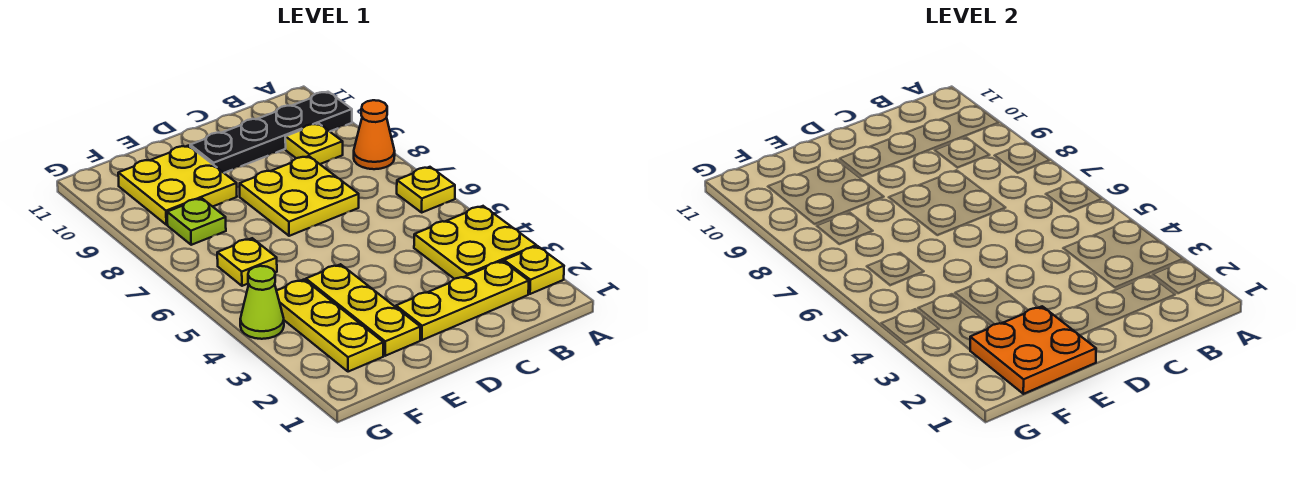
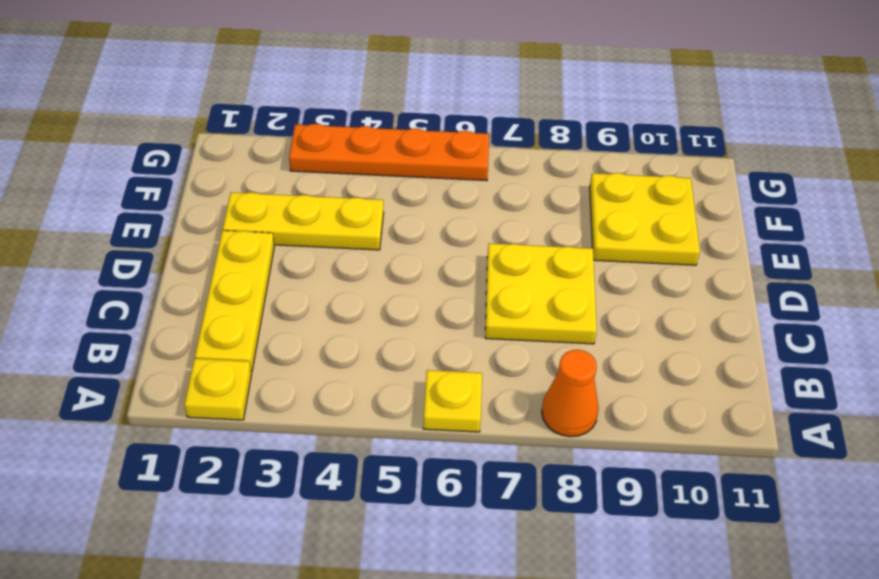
orange 1x4 plate [289,124,489,181] -> lime 1x1 cone [240,266,284,339]
none -> yellow 2x2 plate [414,206,536,279]
none -> black 1x4 plate [190,92,352,173]
none -> yellow 1x1 plate [285,124,343,164]

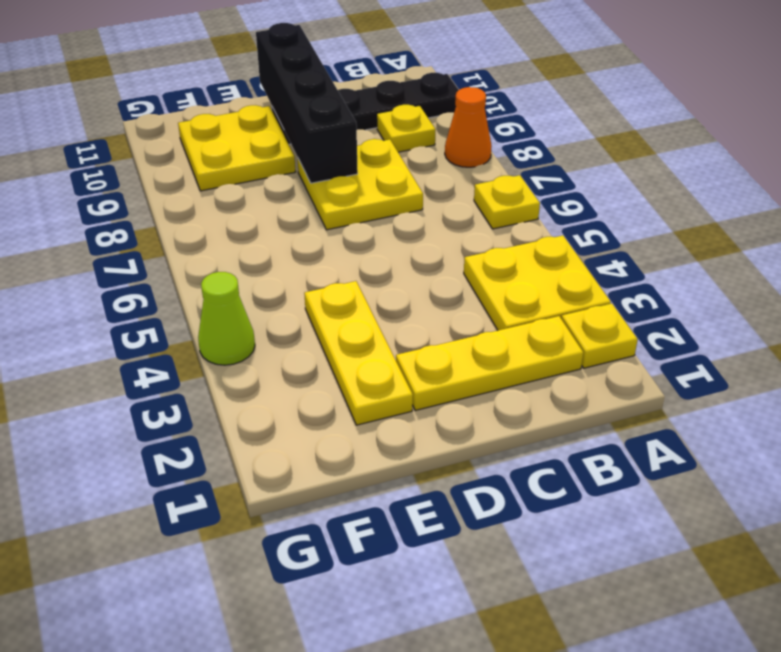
black 1x4 brick [256,23,358,183] -> none
none -> yellow 1x3 plate [277,280,384,372]
none -> yellow 1x1 plate [217,238,277,286]
none -> lime 1x1 plate [167,198,226,245]

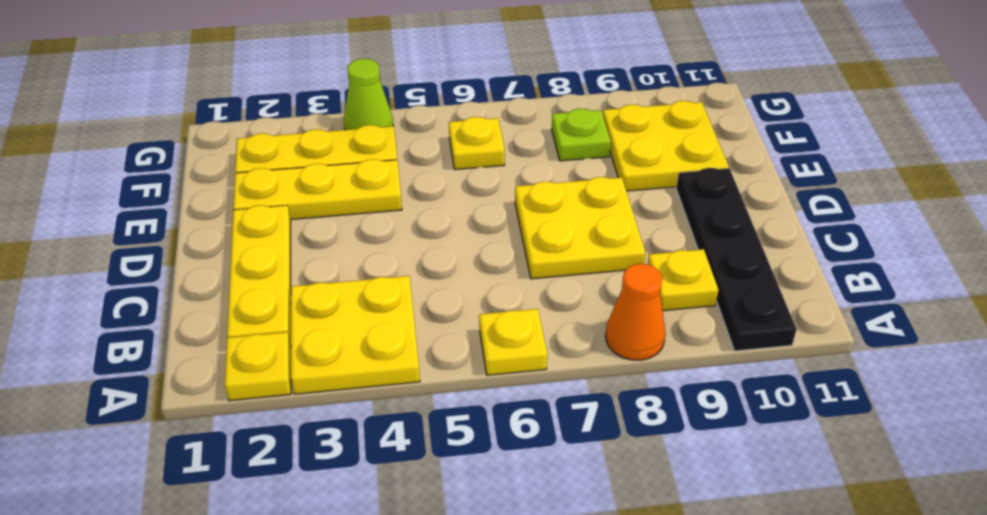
none -> orange 2x2 plate [970,306,1096,394]

